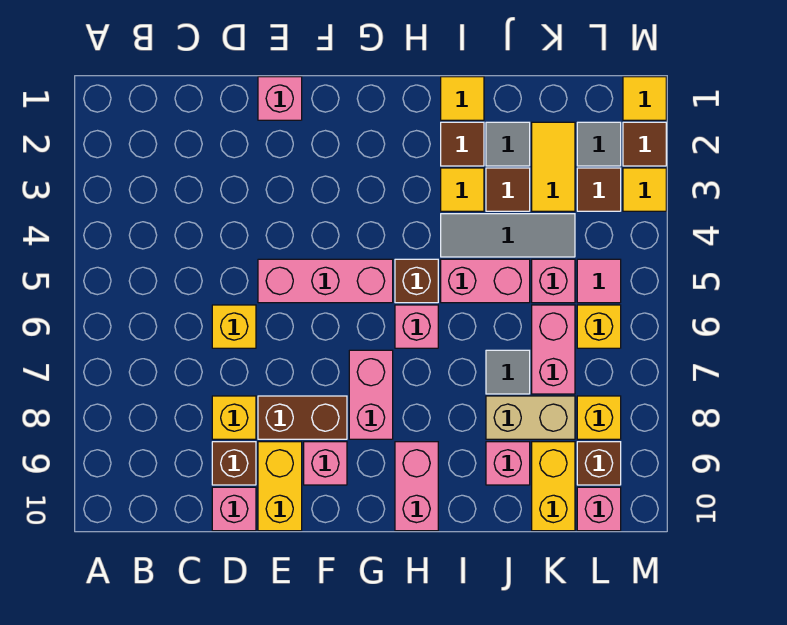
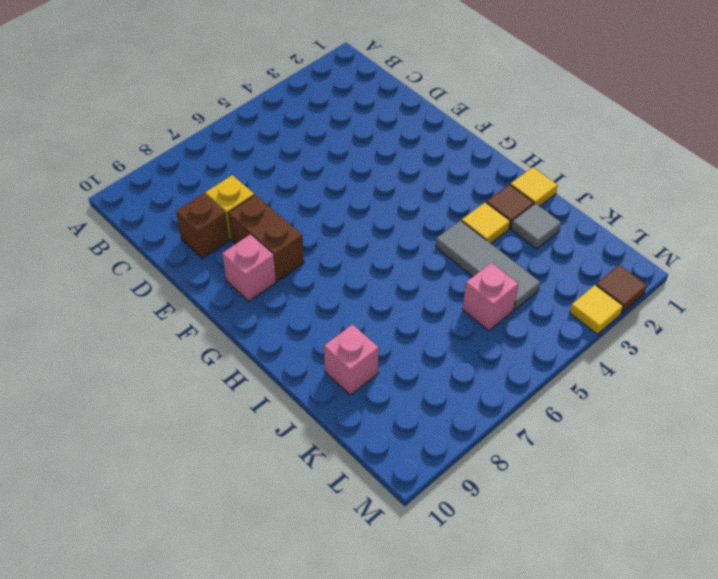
none -> yellow 1x1 brick [212,305,256,348]
none -> pink 1x1 brick [212,487,256,531]
none -> pink 1x1 brick [258,77,302,120]
none -> pink 1x3 brick [258,259,393,303]

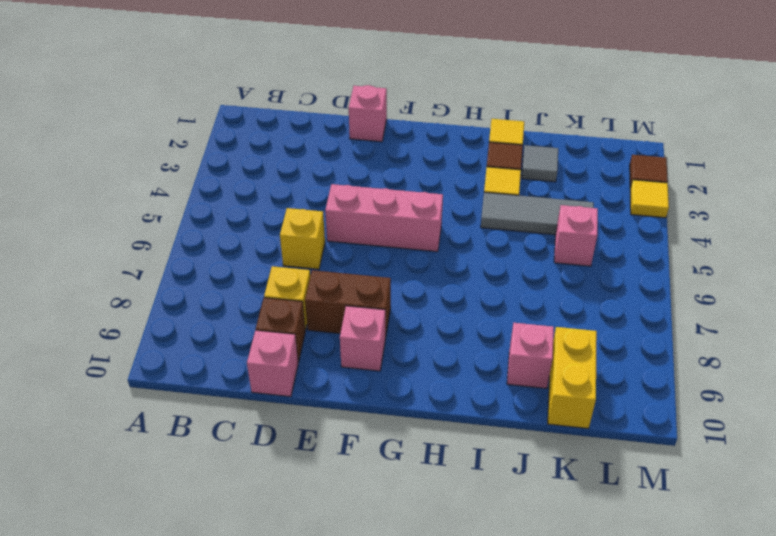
none -> yellow 1x2 brick [258,442,302,531]
none -> pink 1x2 brick [349,350,393,439]
none -> brown 1x1 brick [395,259,438,303]
none -> pink 1x1 brick [395,305,438,348]

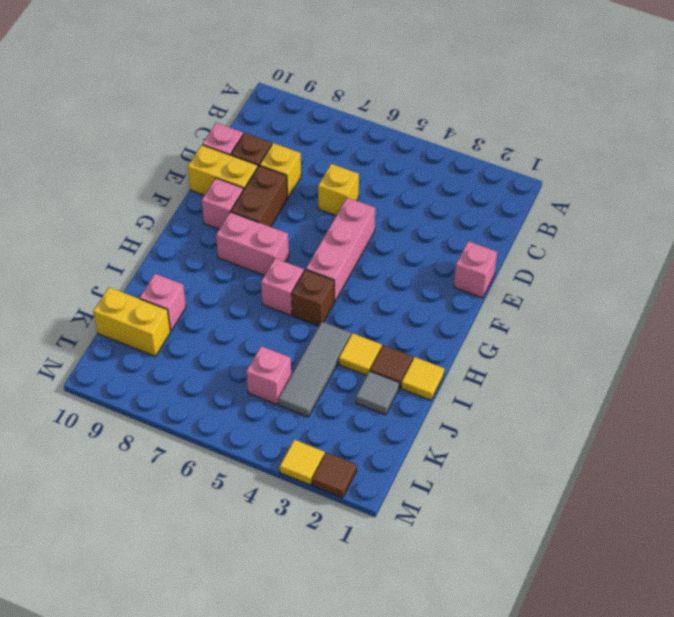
none -> pink 1x2 brick [395,442,438,531]
none -> pink 1x2 brick [441,259,530,303]
none -> brown 1x1 tile [486,168,530,211]
none -> grey 1x1 tile [486,350,530,394]

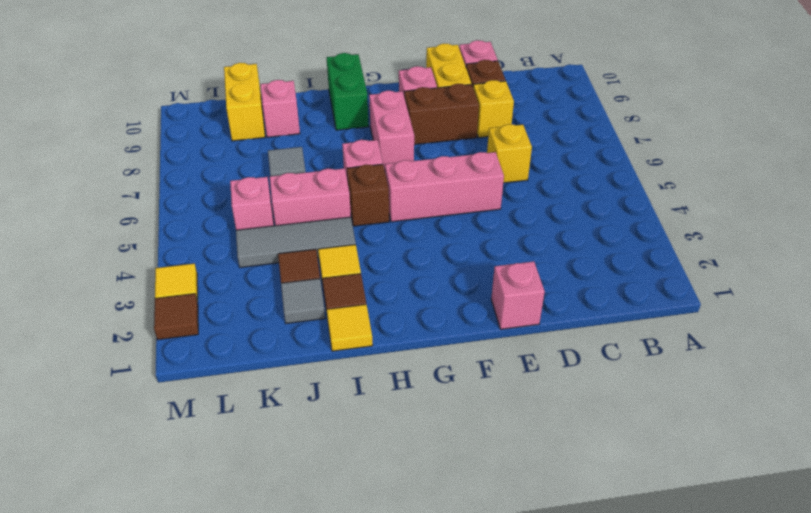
green 1x2 brick [327,53,369,130] -> pink 1x2 brick [395,442,438,531]
none -> tan 1x2 brick [486,396,575,439]
none -> yellow 1x2 tile [532,122,575,211]
none -> pink 1x2 brick [532,305,575,394]
none -> grey 1x1 tile [577,122,621,166]

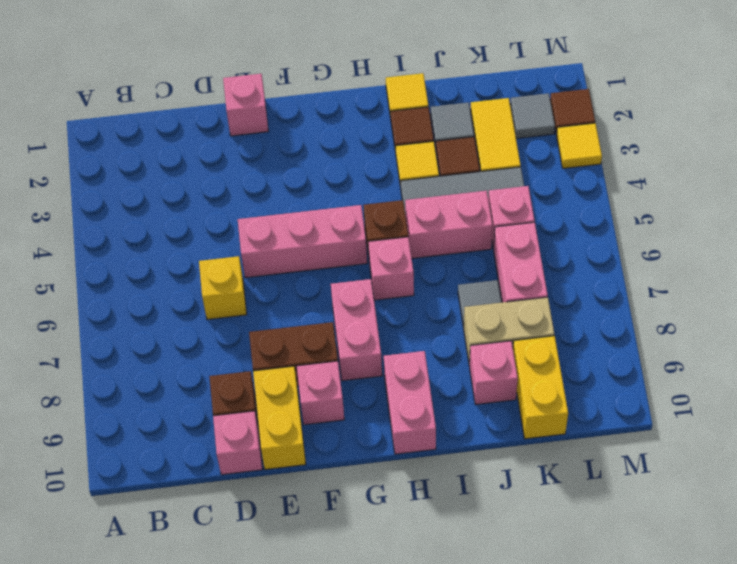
none -> yellow 1x1 brick [212,396,256,439]
none -> brown 1x1 tile [577,168,621,211]
none -> pink 1x1 tile [577,259,621,303]
none -> yellow 1x1 brick [577,305,621,348]

